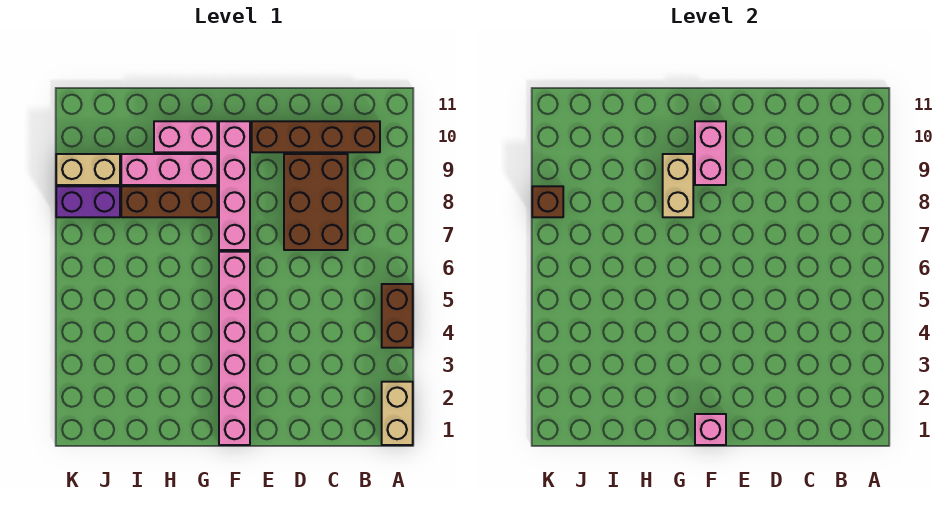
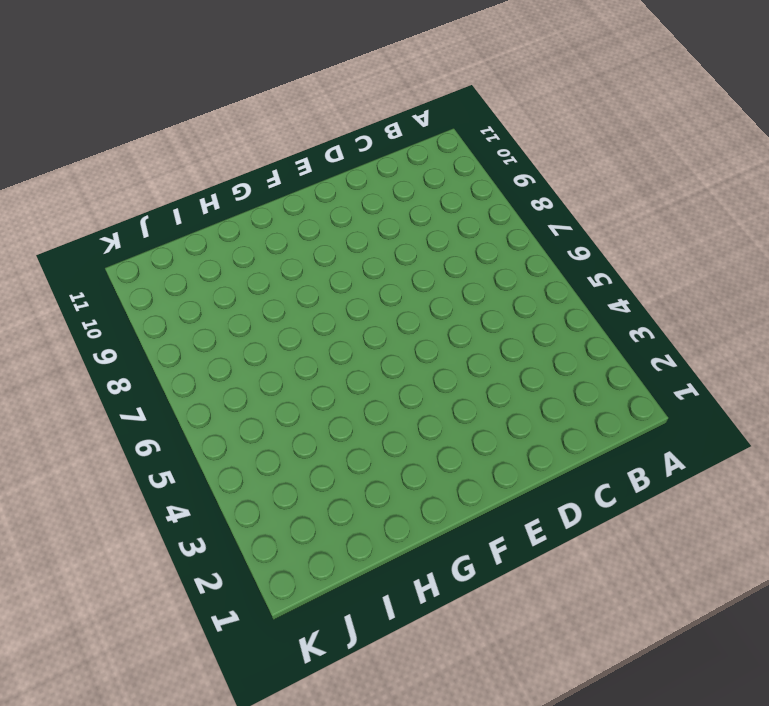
none -> tan 1x2 brick [382,382,413,445]
none -> brown 1x2 brick [382,284,413,348]
none -> brown 1x4 brick [252,121,380,152]

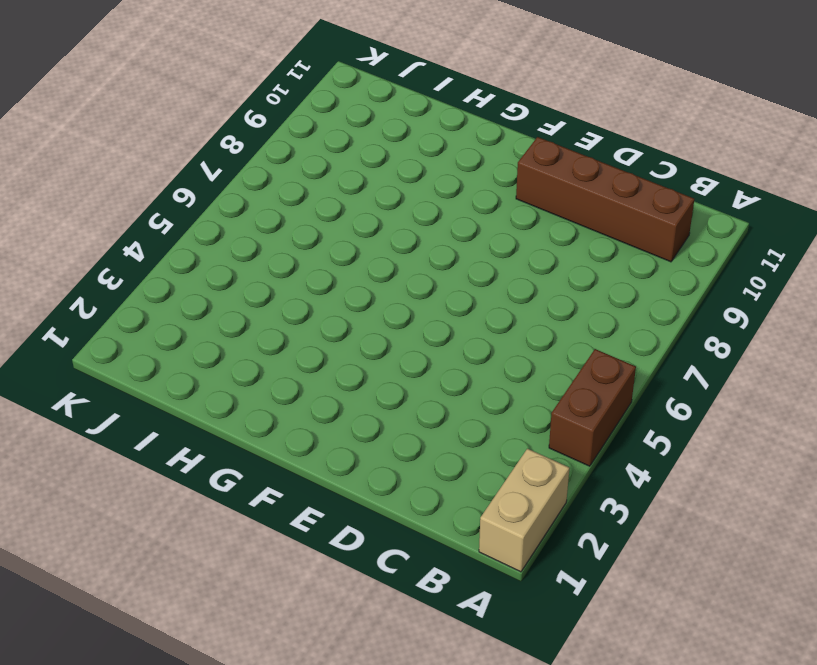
none -> brown 2x3 brick [284,154,348,250]
none -> pink 1x6 brick [219,252,250,445]
none -> pink 1x4 brick [219,121,250,250]

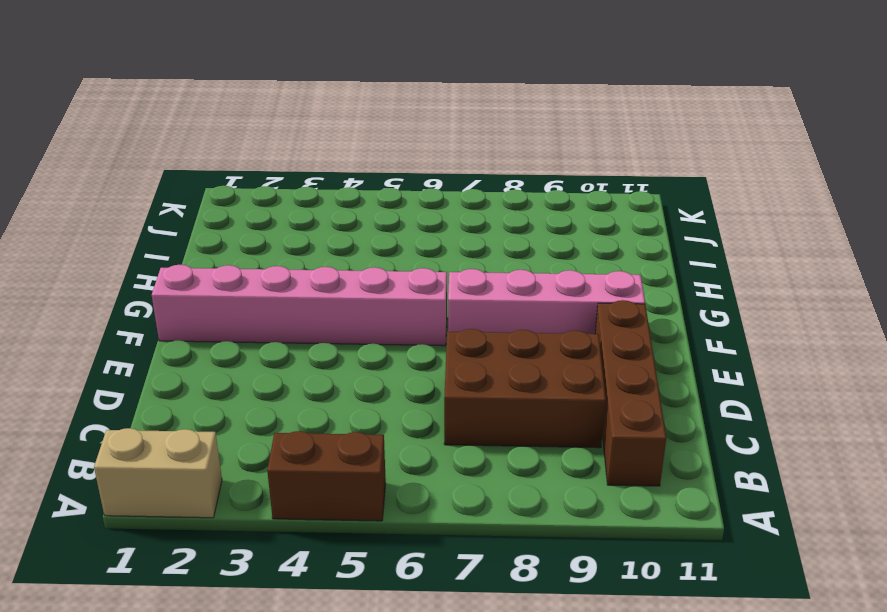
none -> brown 1x3 brick [121,186,217,217]
none -> pink 1x3 brick [121,154,217,185]
none -> pink 1x2 brick [154,121,217,152]

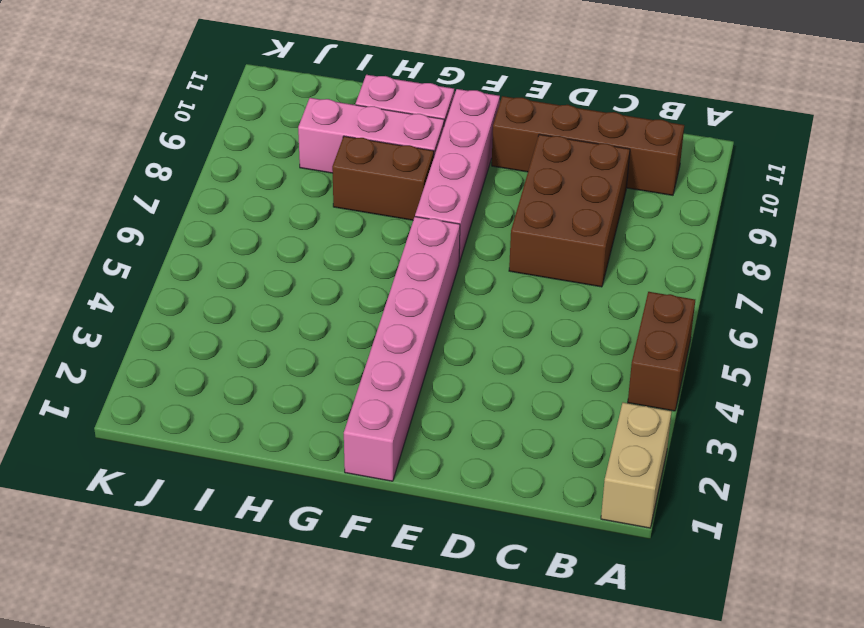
brown 1x2 brick [332,136,434,220] -> brown 1x3 brick [121,186,217,217]
none -> purple 1x2 brick [56,186,120,217]
none -> tan 1x2 brick [56,154,120,185]
none -> pink 1x1 brick [695,414,726,445]

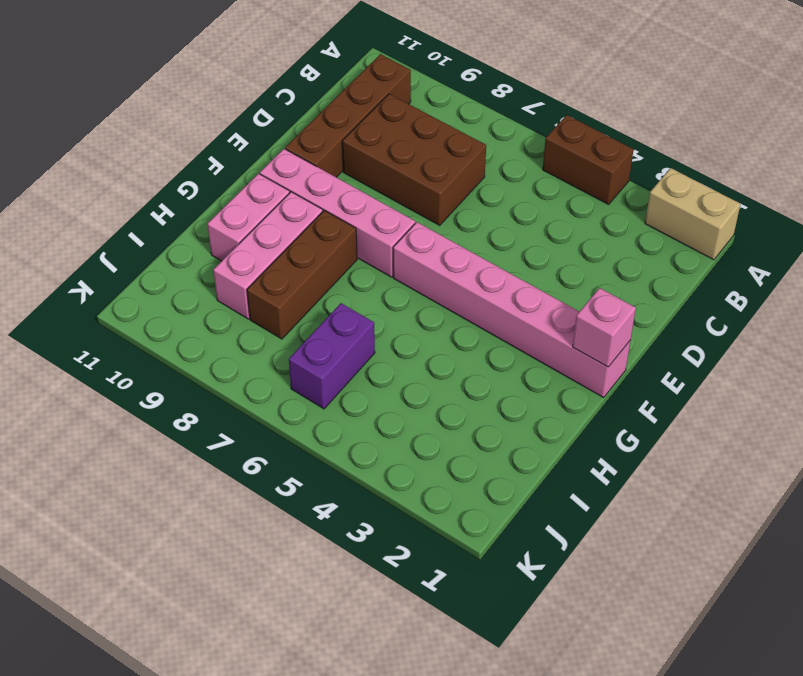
purple 1x2 brick [289,303,375,409] -> purple 1x2 brick moved to [56,186,120,217]
none -> tan 1x2 brick [56,154,120,185]
none -> pink 1x2 brick [695,121,726,185]
none -> tan 1x2 brick [663,154,693,217]

